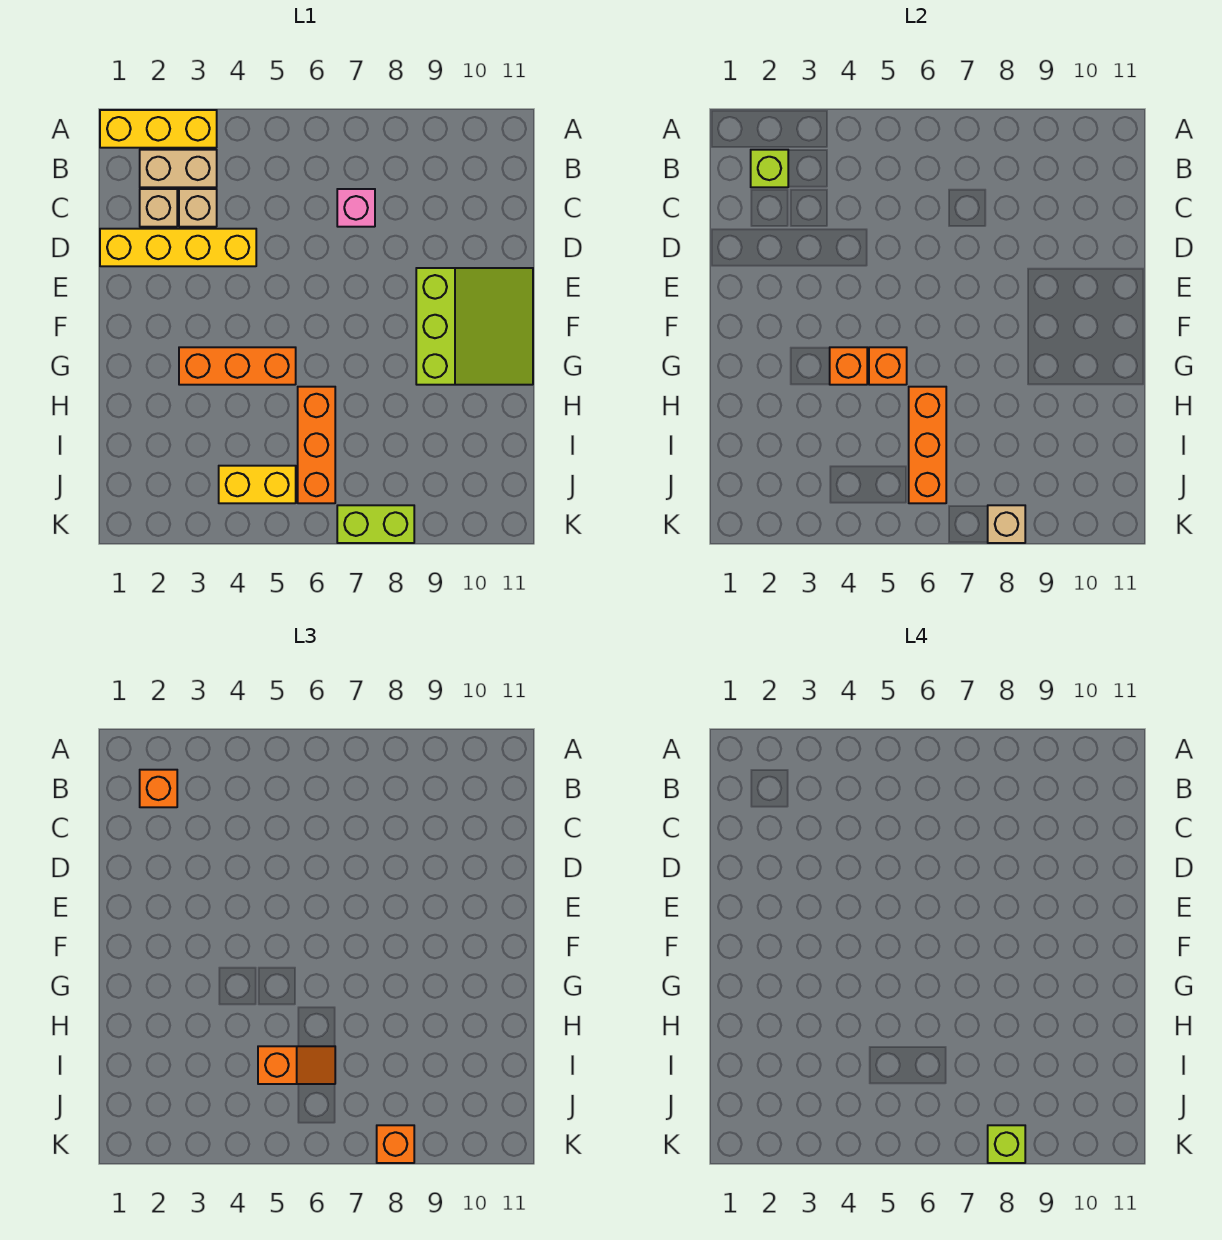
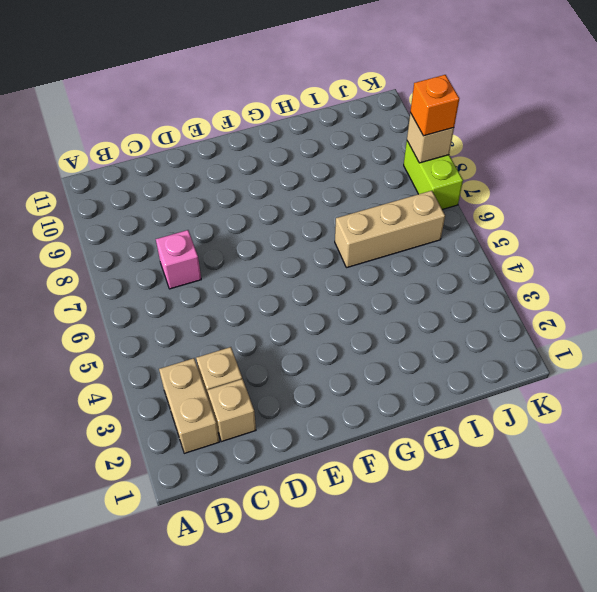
tan 1x3 brick [335,191,445,268] -> orange 1x3 brick [298,387,335,503]
none -> yellow 1x3 brick [100,110,217,148]
none -> yellow 1x4 brick [100,229,256,266]
none -> lime 3x3 slope [416,268,533,385]

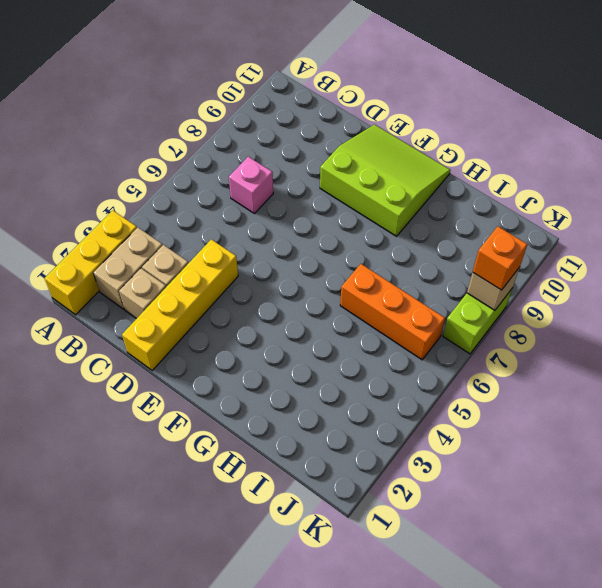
none -> orange 1x3 brick [179,347,296,385]
none -> yellow 1x2 brick [219,466,296,503]
none -> lime 1x1 brick [751,150,788,187]

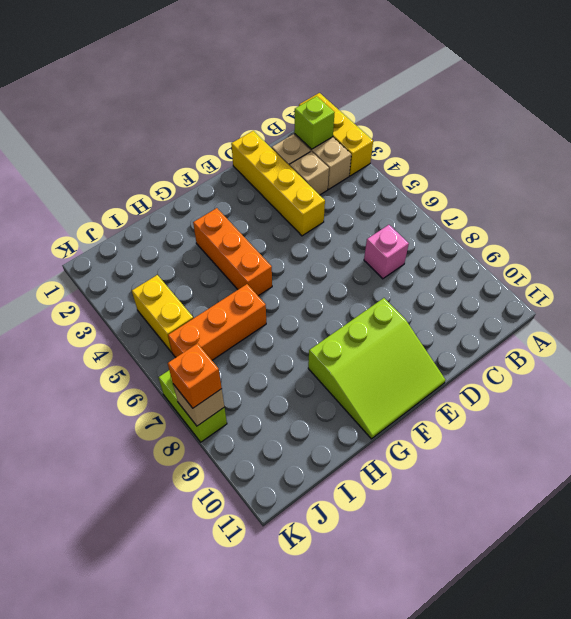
none -> orange 1x1 brick [830,347,867,385]
none -> orange 1x1 brick [869,347,907,385]
none -> orange 1x3 brick [909,387,946,503]

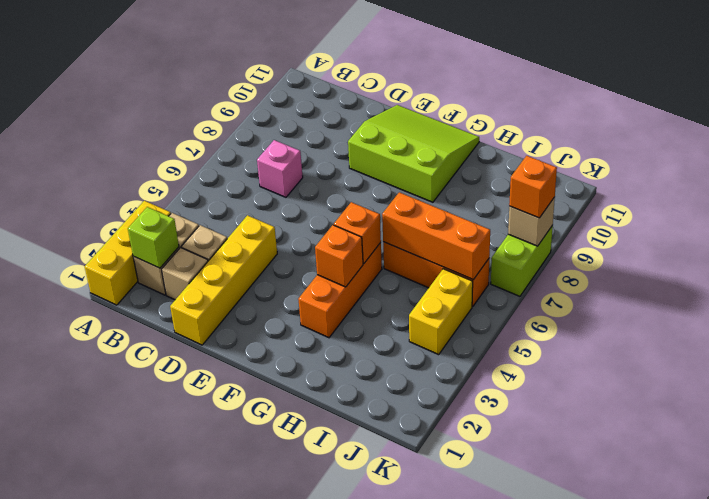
none -> orange 1x1 brick [140,770,177,807]
none -> orange 1x2 slope [258,1046,335,1084]
none -> lime 1x1 brick [988,1125,1025,1163]

